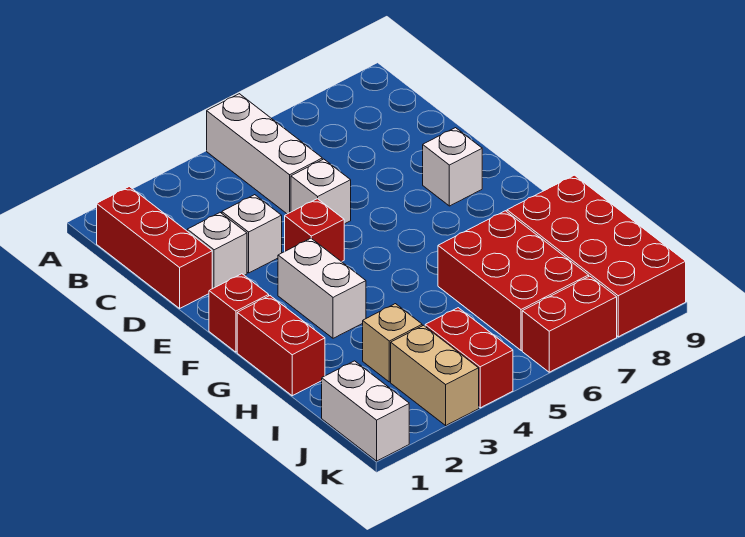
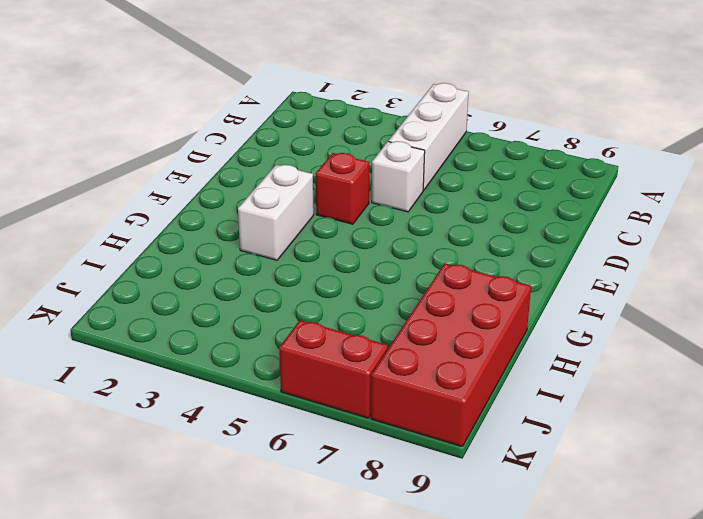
none -> red 1x3 brick [97,187,212,308]
none -> white 1x1 brick [187,213,247,289]
none -> white 1x1 brick [222,195,282,273]

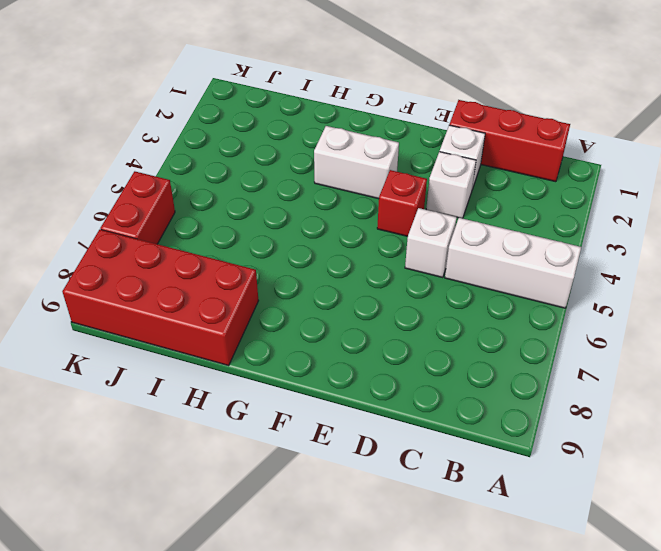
none -> white 1x1 brick [423,128,482,206]
none -> red 1x1 brick [209,274,269,352]
none -> red 1x2 brick [237,296,325,396]

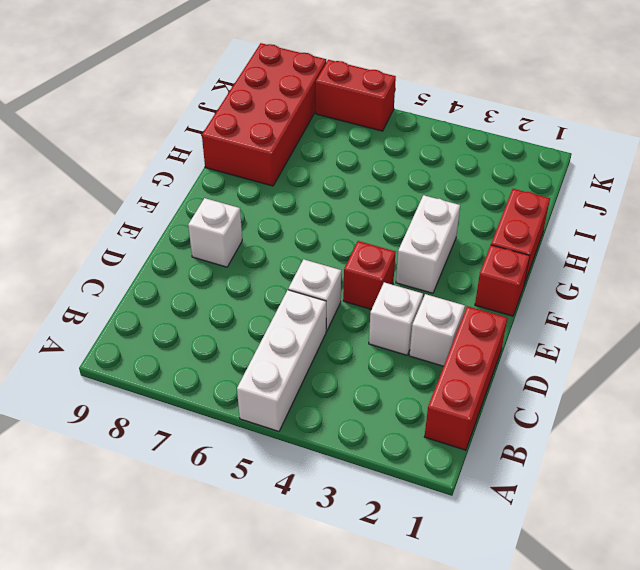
none -> red 2x3 brick [438,211,589,351]
none -> tan 1x1 brick [363,304,422,382]
none -> white 1x2 brick [322,361,409,461]

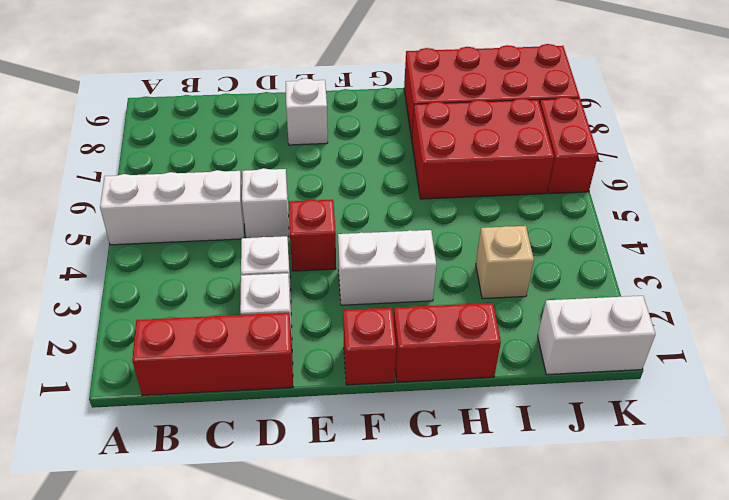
none -> tan 1x2 brick [391,325,479,425]
none -> red 1x2 brick [425,308,513,408]

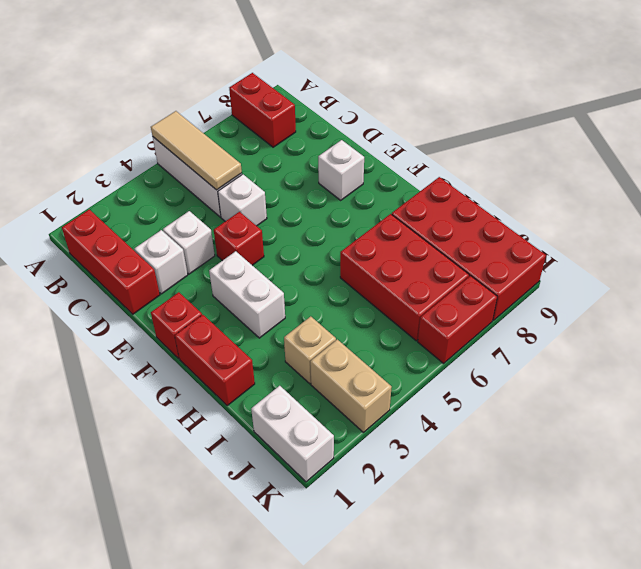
tan 1x3 tile [151,111,242,190] -> none
red 1x2 brick [229,73,296,147] -> red 1x2 brick moved to [425,308,513,408]

